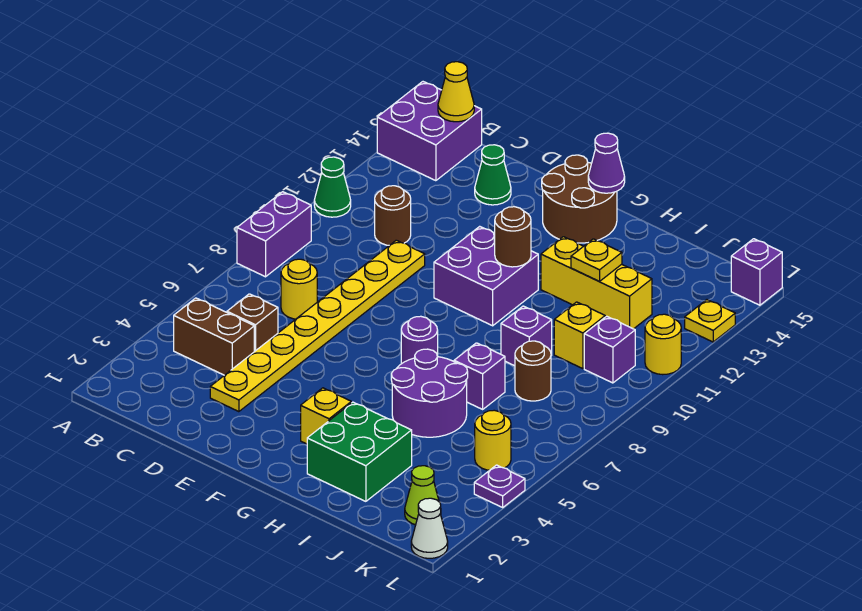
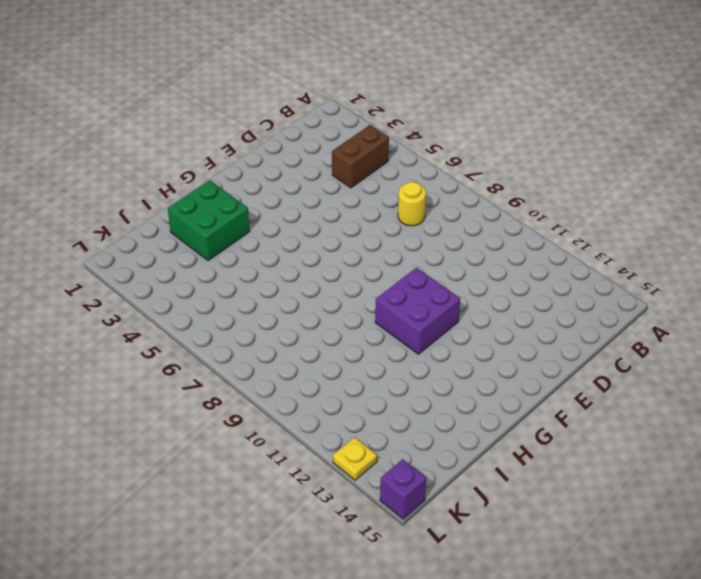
none -> purple 1x2 brick [237,192,311,277]
none -> green 1x1 cone [314,157,351,217]
none -> purple 2x2 brick [377,82,482,181]
none -> brown 1x1 brick [227,294,278,352]

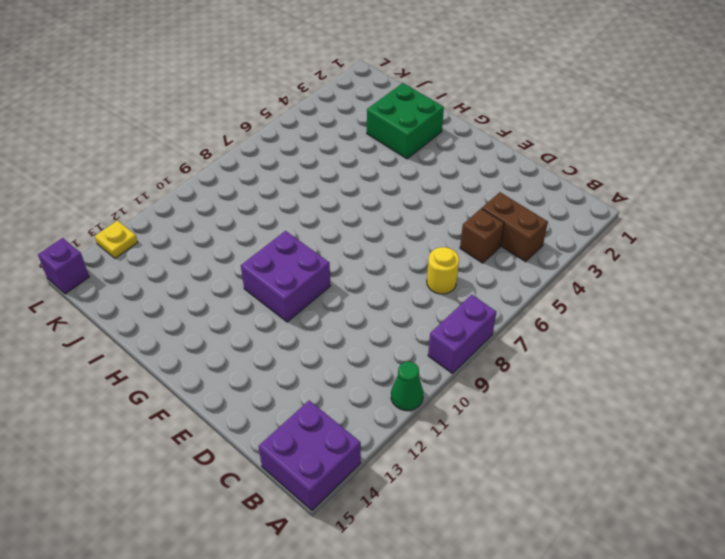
none -> brown 1x1 round brick [375,186,411,245]
none -> yellow 1x8 plate [210,240,425,412]
none -> green 1x1 cone [475,145,511,205]
none -> brown 2x2 round brick [542,155,617,243]

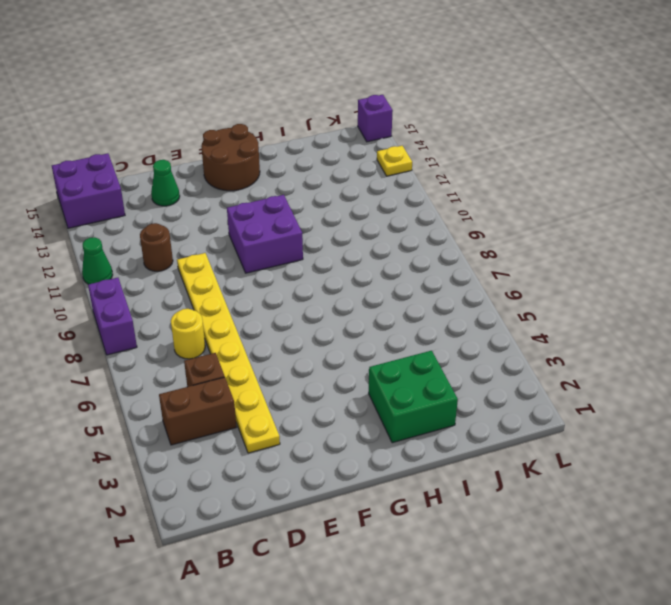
none -> yellow 1x1 brick [301,388,351,444]
none -> purple 1x1 round brick [401,316,438,364]
none -> purple 2x2 round brick [391,349,468,437]
none -> yellow 1x3 brick [541,237,652,329]

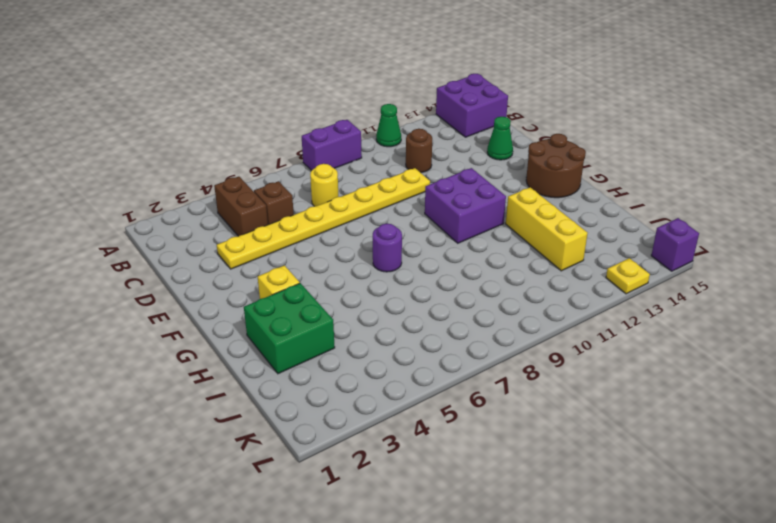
none -> purple 2x2 round brick [391,349,468,437]
none -> purple 1x1 brick [454,343,505,409]
none -> purple 1x1 brick [501,306,552,366]
none -> brown 1x1 round brick [515,341,551,401]

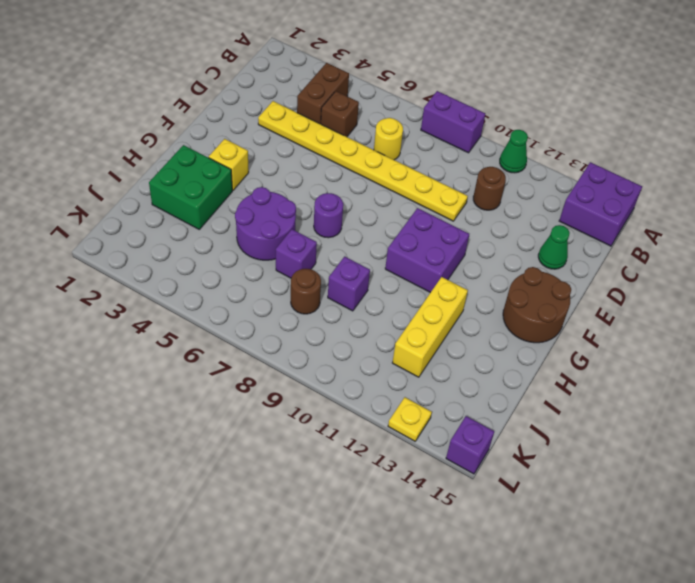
none -> yellow 1x1 brick [554,302,605,369]
none -> lime 1x1 cone [405,466,441,525]
none -> yellow 1x1 round brick [475,410,511,470]
none -> purple 1x1 brick [584,316,635,383]

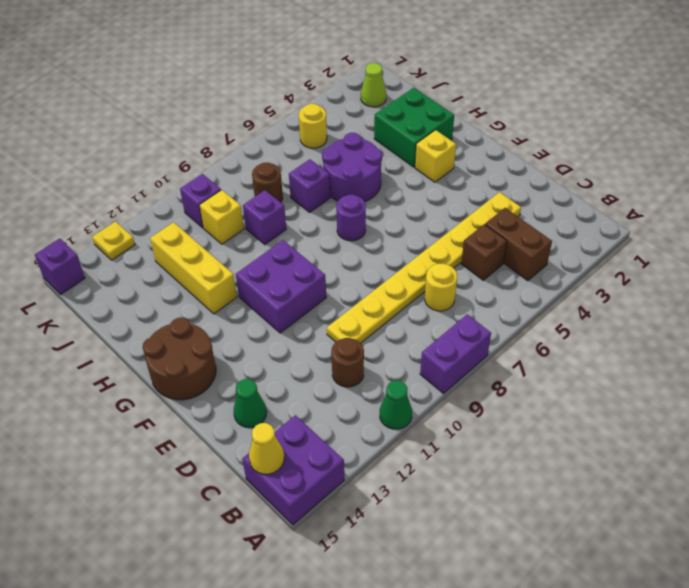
none -> white 1x1 cone [411,498,448,558]
none -> purple 1x1 plate [474,465,525,507]
none -> yellow 1x1 round brick [645,314,681,375]
none -> brown 1x1 round brick [495,207,531,267]

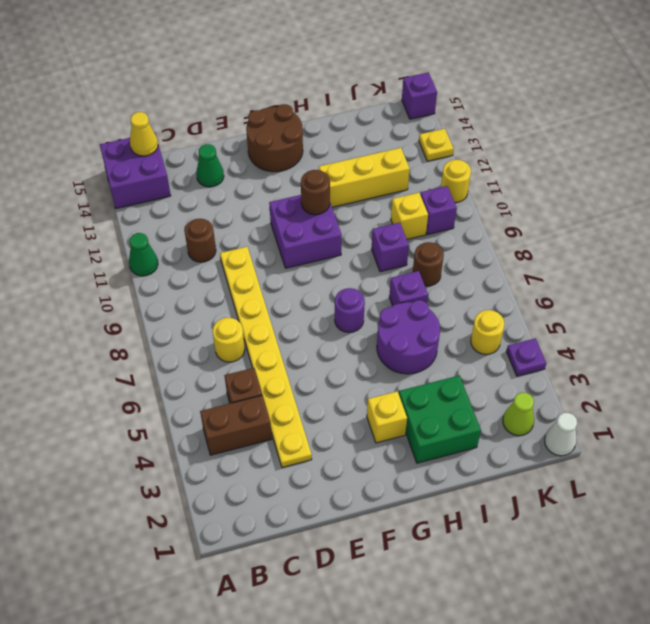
none -> purple 1x2 brick [237,192,311,277]
none -> purple 1x1 cone [588,133,625,193]
none -> yellow 1x1 plate [571,239,622,281]

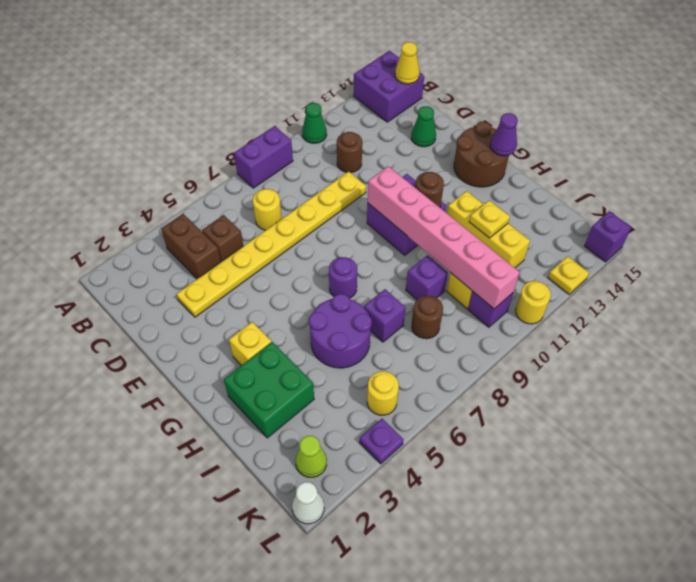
pink 1x6 brick [368,166,520,309] -> none

